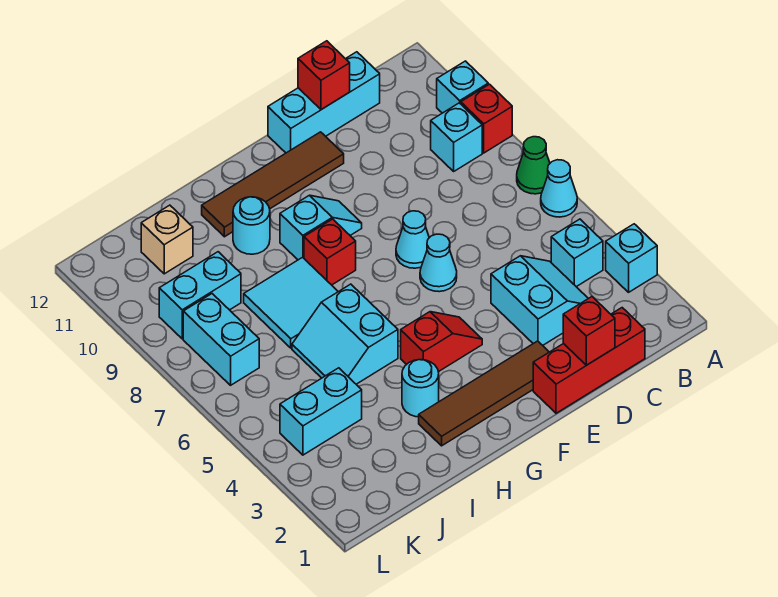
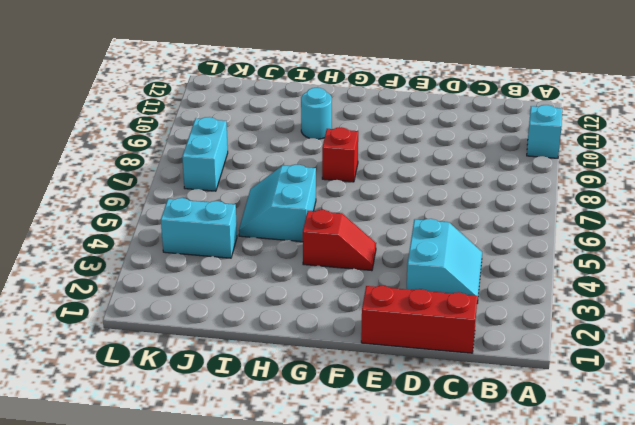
none -> cyan 1x1 brick [606,224,657,292]
none -> cyan 1x1 cone [541,160,577,217]
none -> green 1x1 cone [517,137,550,194]

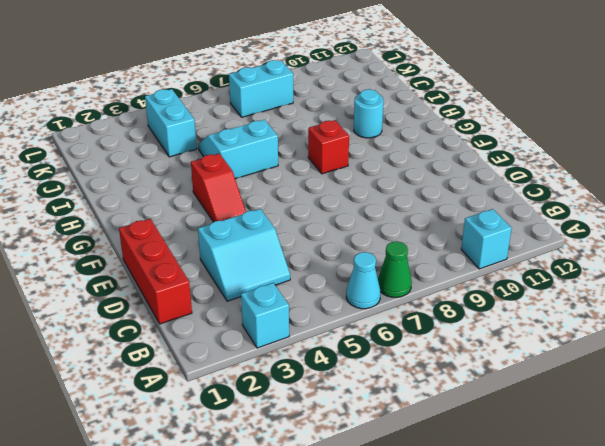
none -> red 1x1 brick [461,84,512,153]
none -> cyan 1x1 brick [551,219,603,287]
none -> cyan 1x1 brick [431,103,482,171]

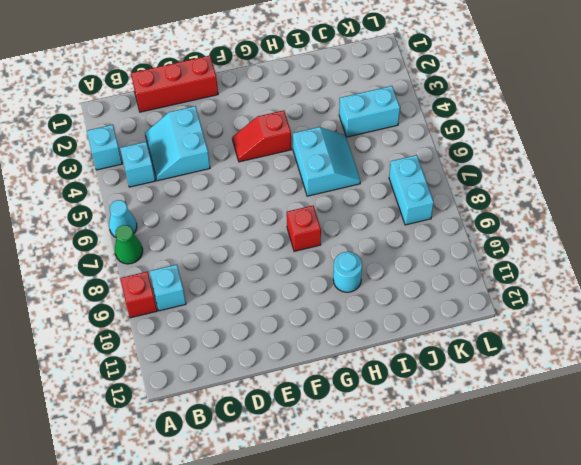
none -> cyan 1x1 brick [437,61,488,113]
none -> cyan 1x3 brick [268,52,380,153]
none -> brown 1x4 tile [419,341,549,446]

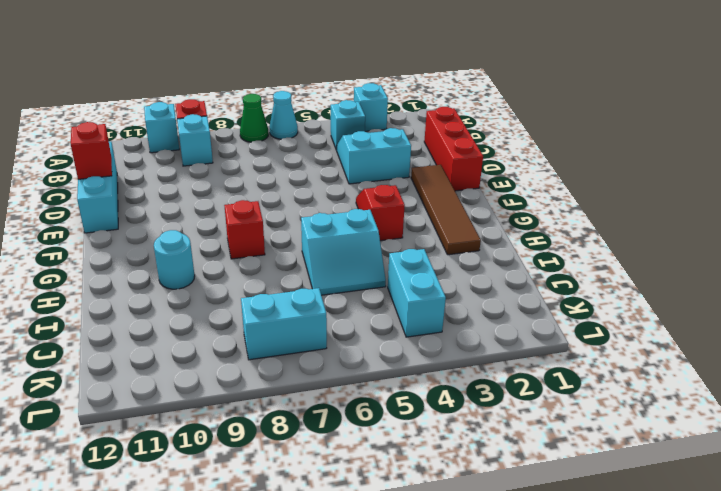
none -> cyan 1x1 cone [420,234,457,292]
none -> cyan 1x1 cone [396,211,429,268]
none -> brown 1x4 tile [202,132,344,237]

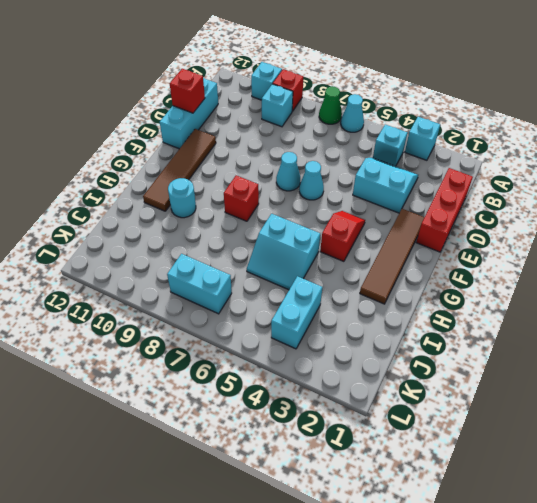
none -> cyan 1x2 slope [280,195,362,260]
none -> cyan 1x1 round brick [402,360,439,417]
none -> cyan 2x2 tile [244,257,338,348]

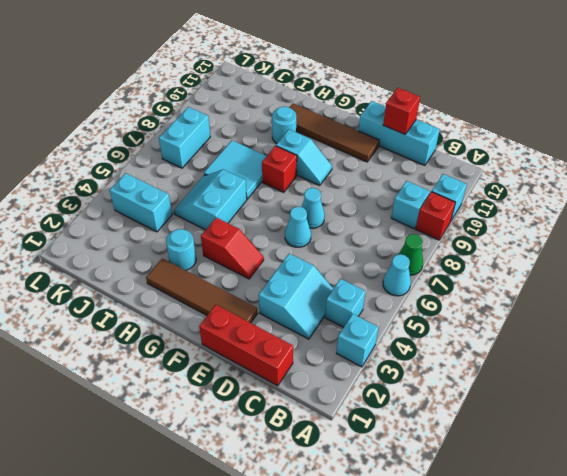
none -> cyan 1x2 brick [159,252,241,339]
none -> tan 1x1 brick [141,205,193,274]
none -> red 1x1 brick [563,297,615,365]

